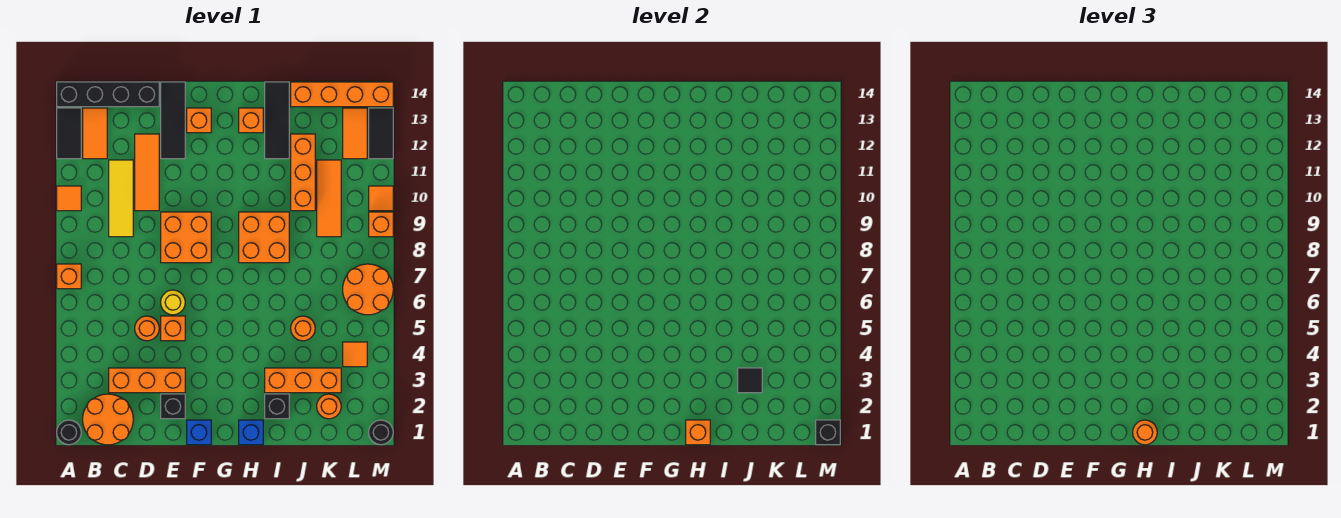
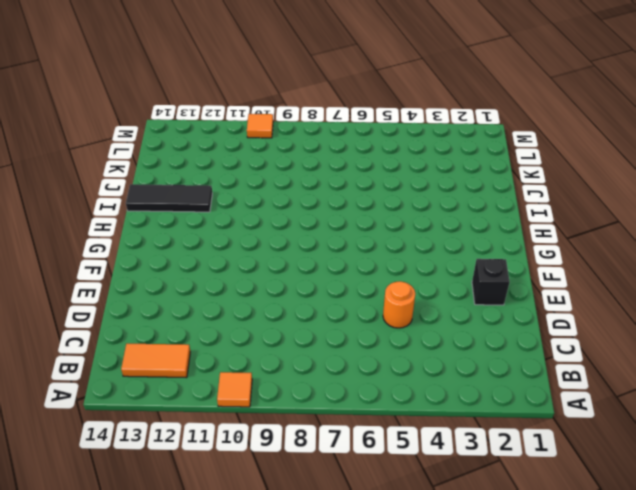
none -> black 1x1 round brick [57,420,81,445]
none -> orange 1x1 brick [57,264,81,289]
none -> black 1x2 tile [57,108,81,159]
none -> black 1x4 brick [57,82,159,107]

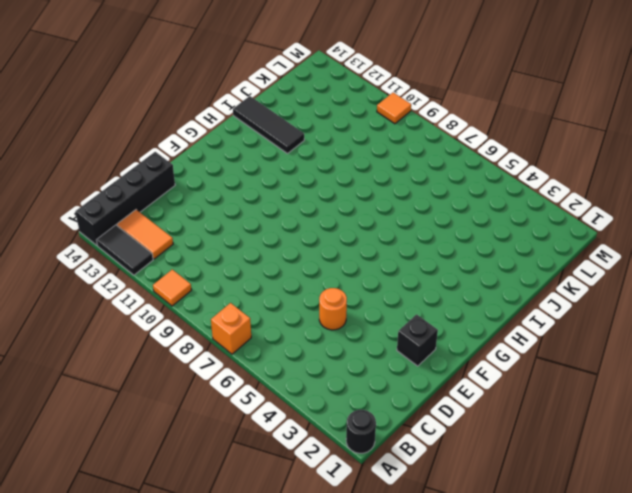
none -> orange 2x2 round brick [83,394,133,445]
none -> orange 1x3 brick [109,368,185,393]
none -> yellow 1x3 tile [109,160,133,237]
none -> orange 1x3 tile [135,134,159,211]

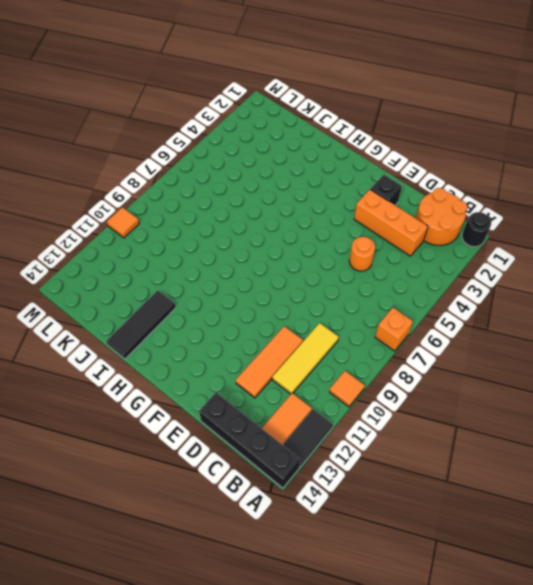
none -> orange 1x1 brick [161,316,185,341]
none -> yellow 1x1 round brick [161,290,185,315]
none -> orange 2x2 brick [161,212,211,263]
none -> black 1x3 tile [161,82,185,159]

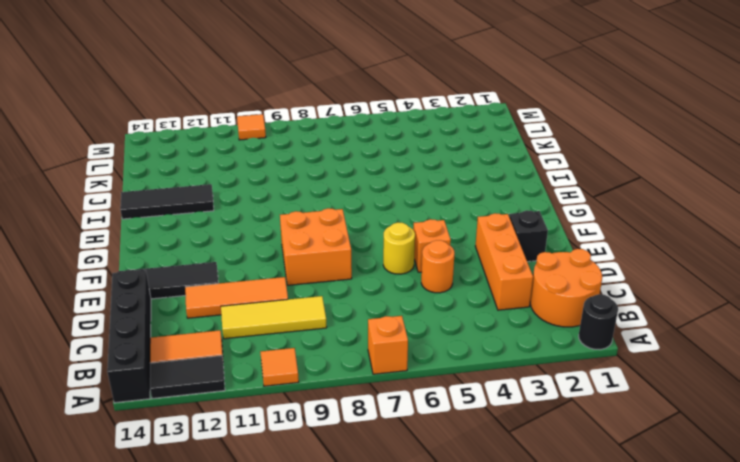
none -> blue 1x1 brick [187,420,211,445]
none -> orange 1x1 brick [187,108,211,133]
none -> blue 1x1 brick [239,420,263,445]
none -> orange 2x2 brick [239,212,289,263]

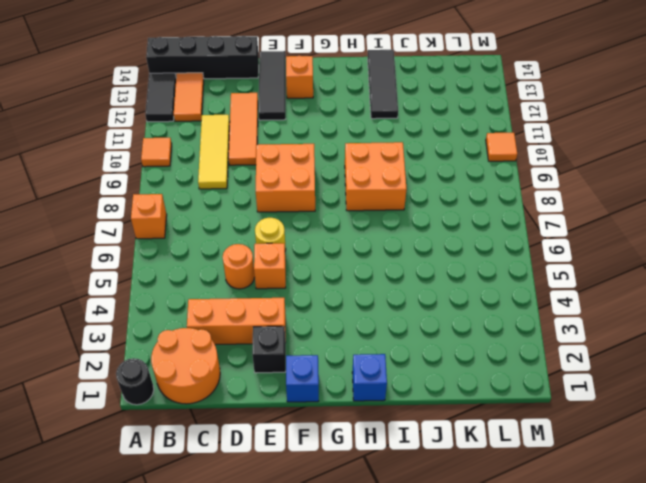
none -> orange 1x1 brick [239,108,263,133]
none -> black 1x1 brick [265,394,289,419]
none -> orange 1x3 brick [265,368,341,393]
none -> orange 1x1 round brick [291,316,315,341]

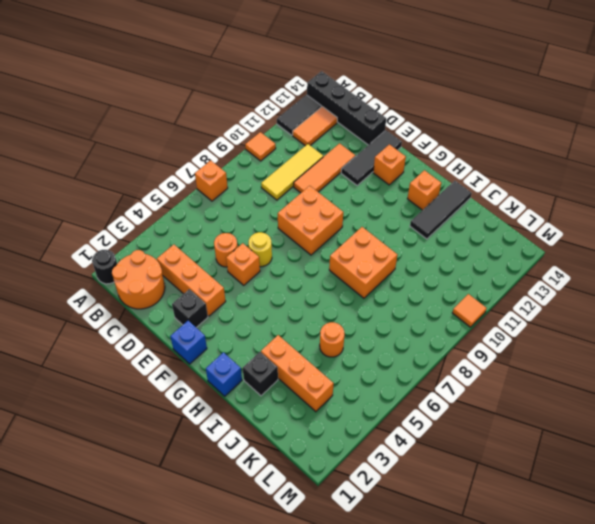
none -> orange 1x3 brick [291,134,315,211]
none -> orange 1x4 brick [291,82,393,107]
none -> orange 1x1 round brick [317,394,341,419]
none -> orange 1x3 tile [317,160,341,237]

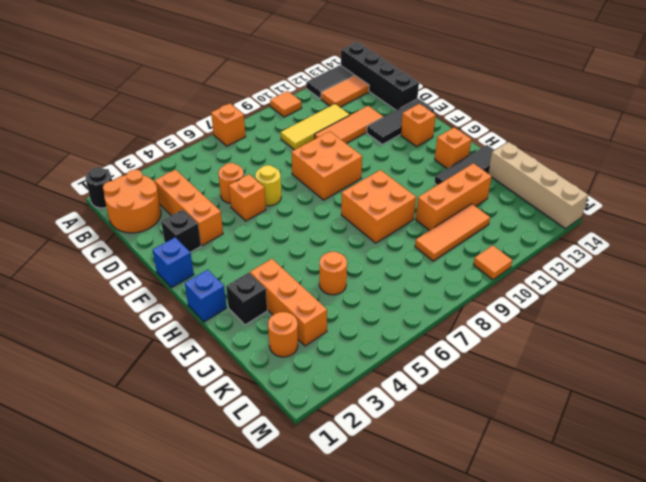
tan 1x4 brick [488,142,588,229] -> orange 1x4 brick [291,82,393,107]
none -> orange 1x1 tile [343,342,367,367]
none -> orange 2x2 round brick [343,264,393,315]
none -> orange 1x2 tile [343,108,367,159]
none -> black 1x1 round brick [369,420,393,445]

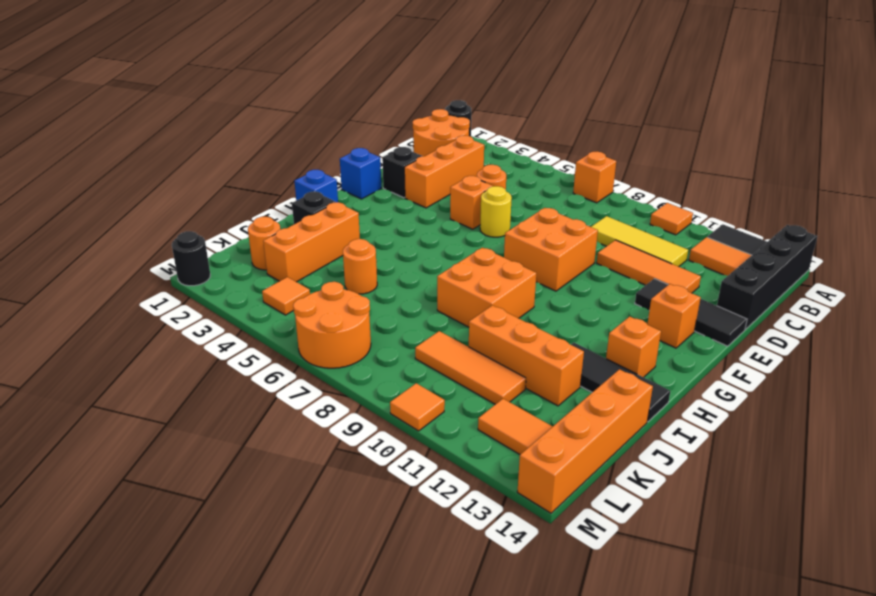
none -> orange 1x1 brick [369,212,393,237]
none -> black 1x2 tile [369,108,393,159]
none -> orange 1x1 brick [686,420,710,445]
none -> black 1x1 tile [738,368,762,393]

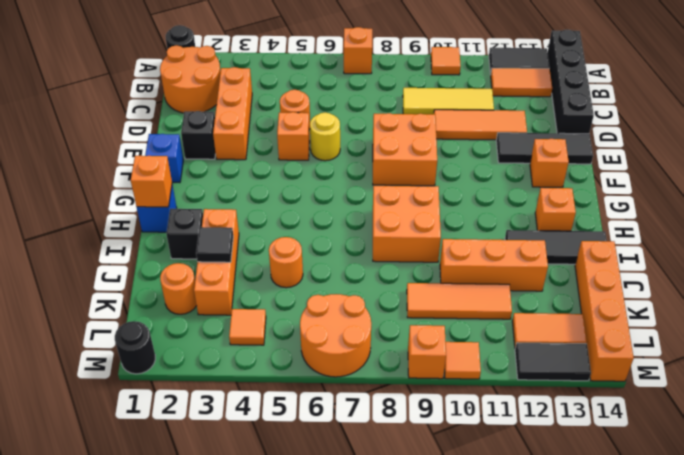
none -> black 1x1 brick [816,420,840,445]
none -> orange 1x1 round brick [1133,420,1157,445]

